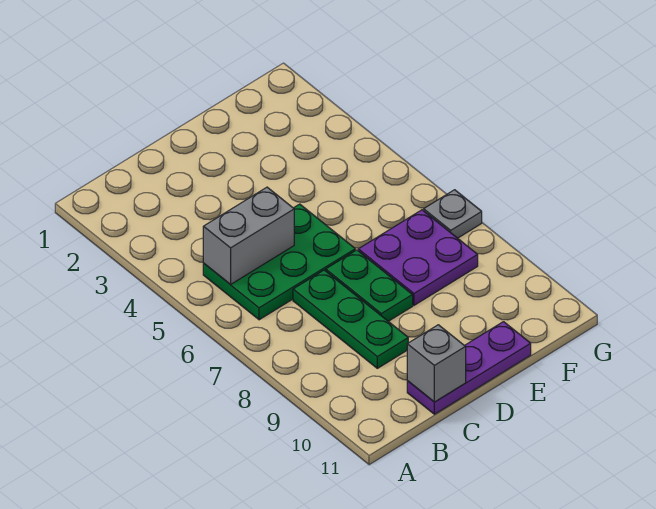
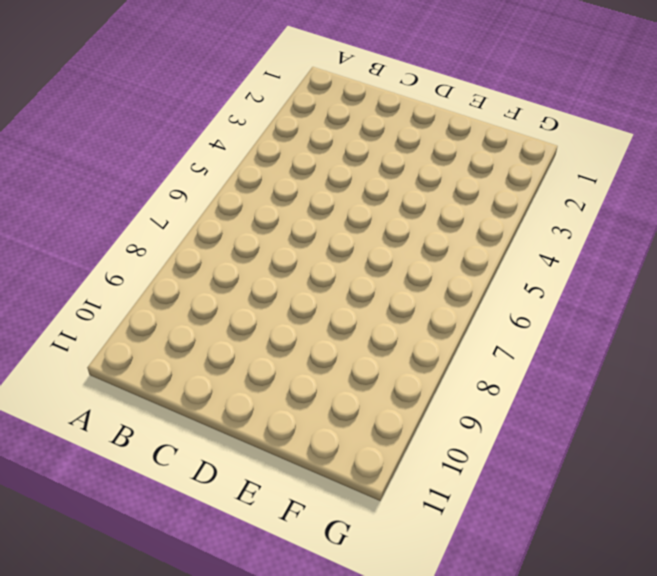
none -> green 2x3 plate [203,204,355,320]
none -> green 1x3 plate [293,270,408,368]

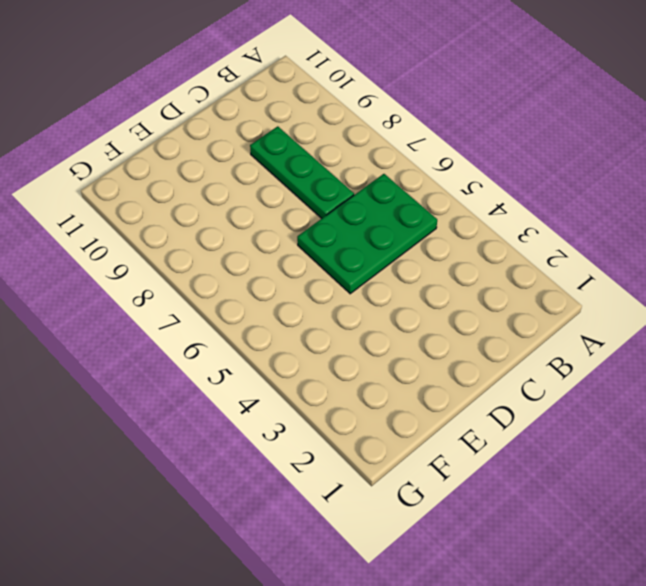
none -> purple 1x3 plate [407,322,531,414]
none -> green 1x2 plate [326,250,413,321]

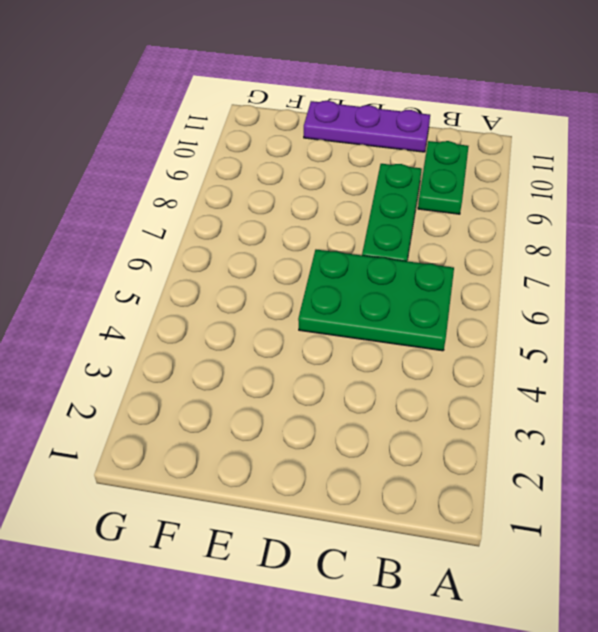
green 1x2 plate [418,141,469,214] -> green 1x2 plate moved to [326,250,413,321]
none -> purple 2x2 plate [358,210,478,305]
none -> grey 1x1 plate [424,190,482,238]

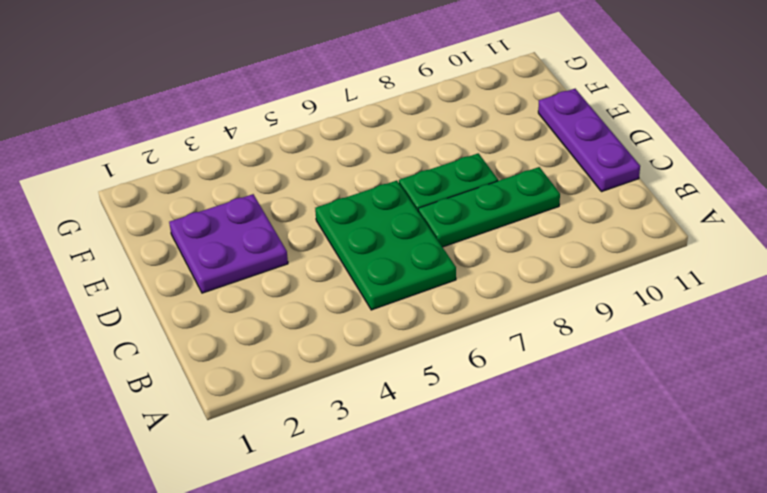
purple 2x2 plate [169,194,288,293] -> purple 2x2 plate moved to [358,210,478,305]
none -> grey 1x1 plate [424,190,482,238]
none -> grey 1x2 brick [203,187,294,285]

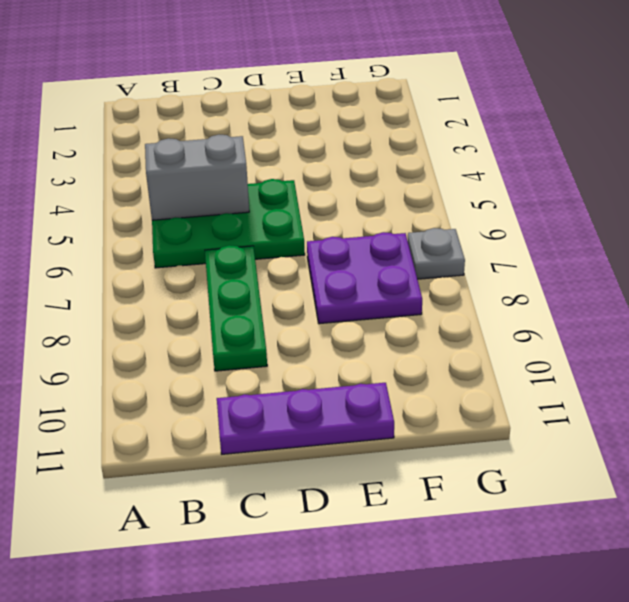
none -> green 1x2 plate [326,250,413,321]
none -> grey 1x1 brick [407,325,466,402]

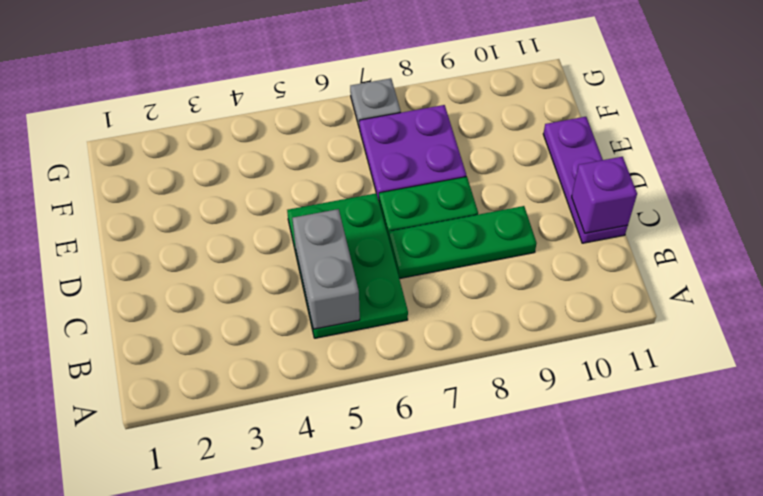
purple 1x1 brick [572,157,637,233] -> grey 1x1 brick [407,325,466,402]

